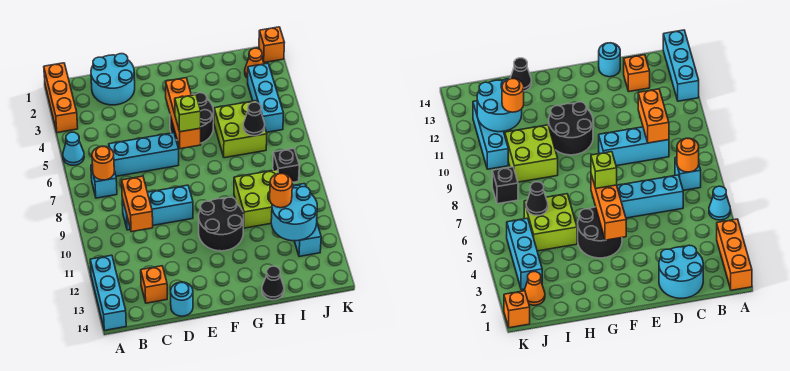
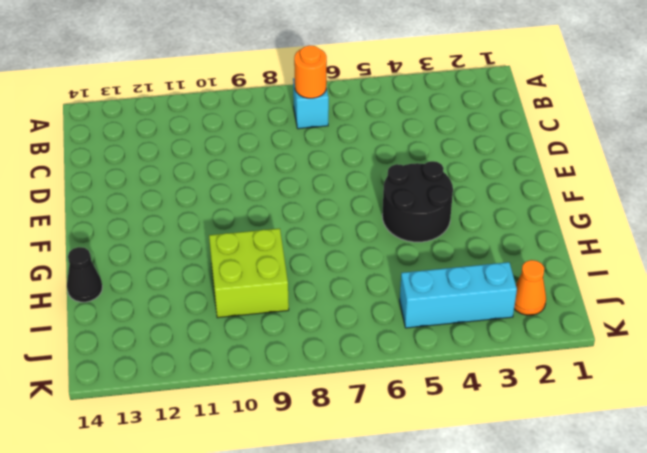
none -> orange 1x3 brick [44,63,78,133]
none -> cyan 1x1 cone [63,132,84,165]
none -> cyan 1x3 brick [90,255,126,330]

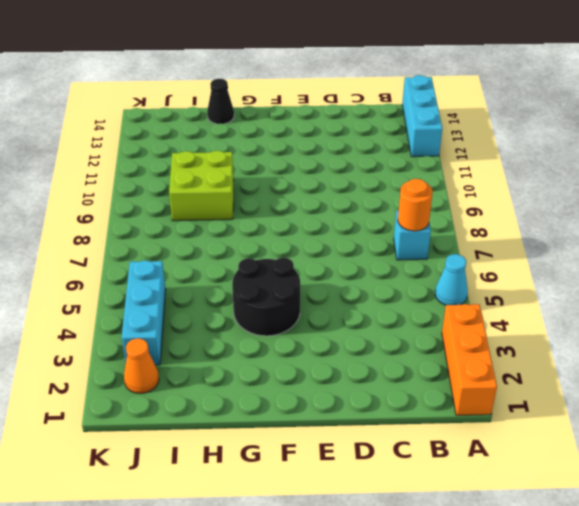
none -> cyan 2x2 round brick [91,54,135,105]
none -> cyan 1x3 brick [109,133,179,176]
none -> cyan 1x3 brick [122,185,193,230]

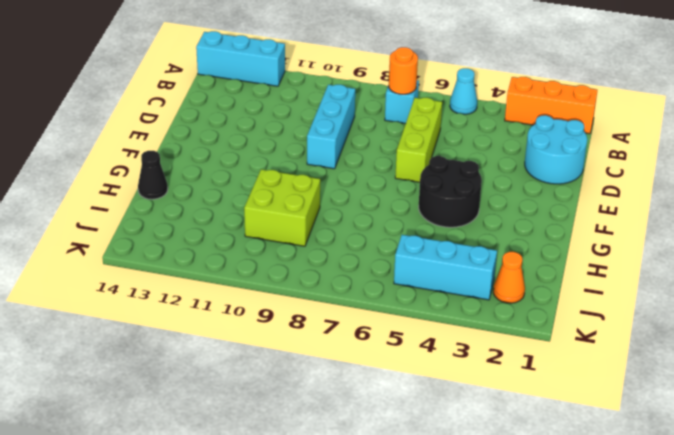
lime 1x3 brick [395,98,442,182] -> cyan 1x3 brick [109,133,179,176]
none -> orange 1x1 brick [141,266,167,303]
none -> cyan 1x1 round brick [171,282,193,316]
none -> black 2x2 round brick [199,197,244,251]

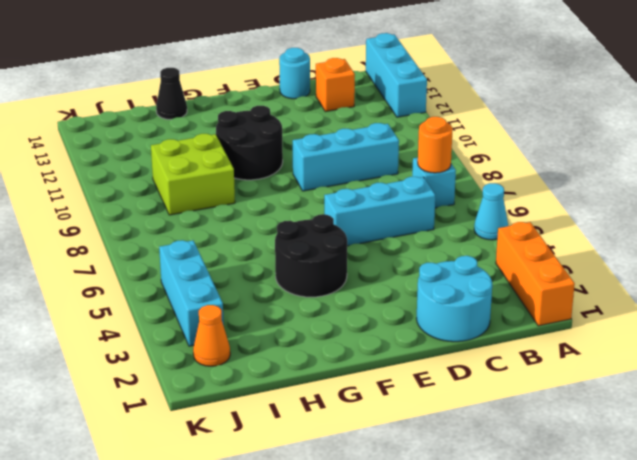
none -> lime 2x2 brick [214,101,267,158]
none -> black 1x1 brick [273,148,299,182]
none -> cyan 1x3 brick [292,184,321,257]

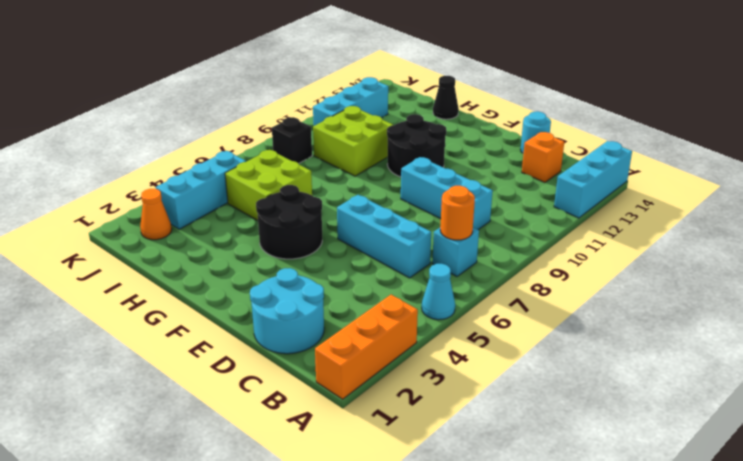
none -> orange 1x1 brick [259,27,285,62]
none -> orange 1x2 brick [122,176,153,232]
none -> orange 1x3 brick [166,78,201,149]

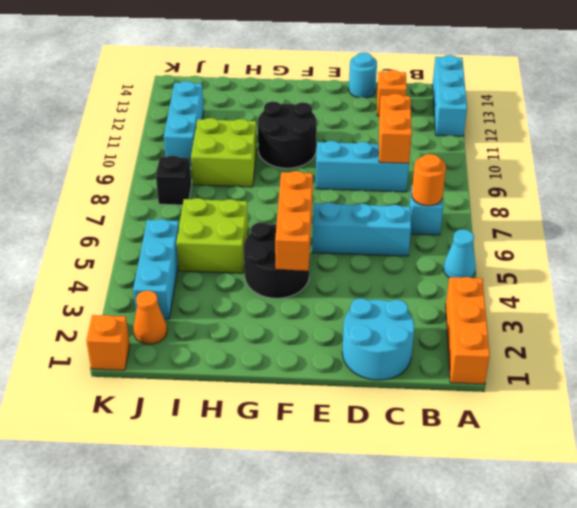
none -> black 1x1 cone [262,266,284,300]
none -> black 1x1 cone [243,102,265,136]
none -> cyan 2x2 round brick [271,187,317,241]

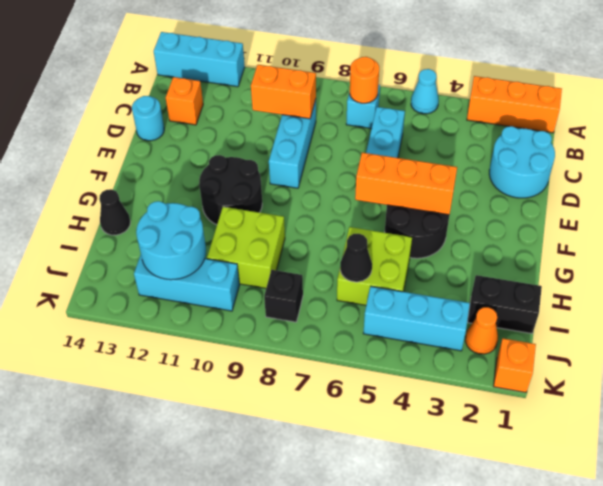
black 1x2 brick [467,275,542,334] -> none
none -> lime 1x1 brick [175,95,201,132]
none -> orange 1x1 round brick [270,173,292,208]

